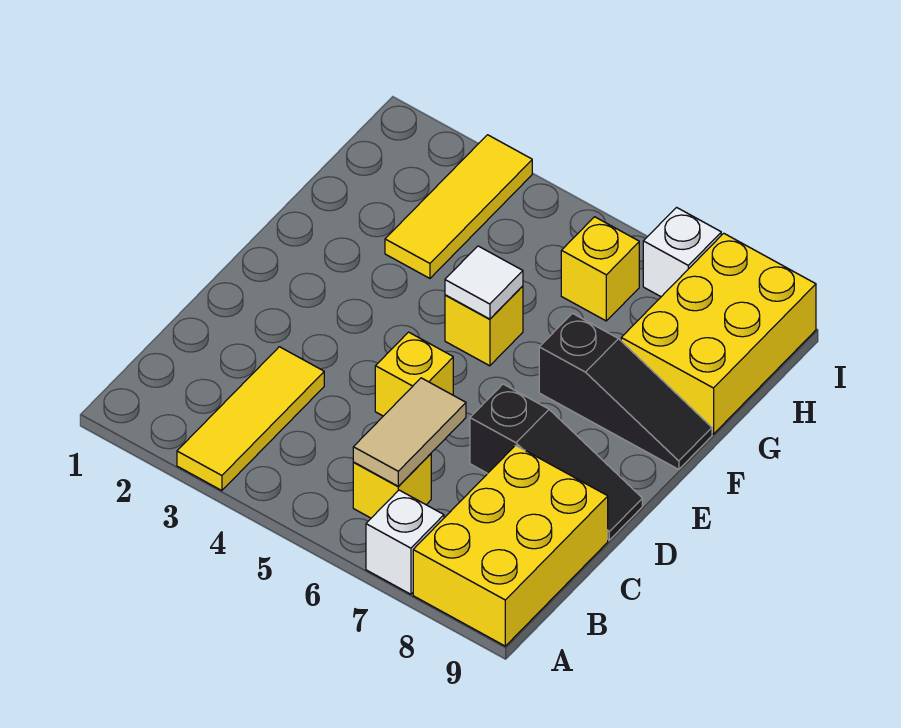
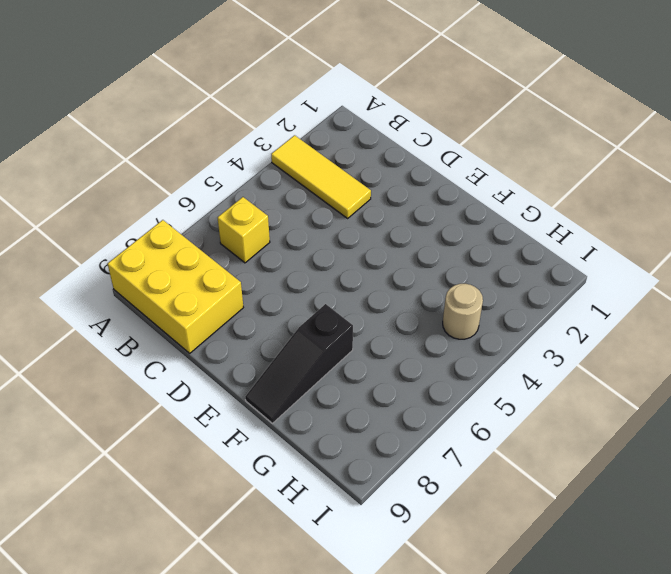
tan 1x1 round brick [443,284,483,339] -> none
none -> white 1x1 brick [366,490,444,594]
none -> yellow 1x1 brick [375,332,453,416]
none -> black 1x3 slope [470,384,642,540]

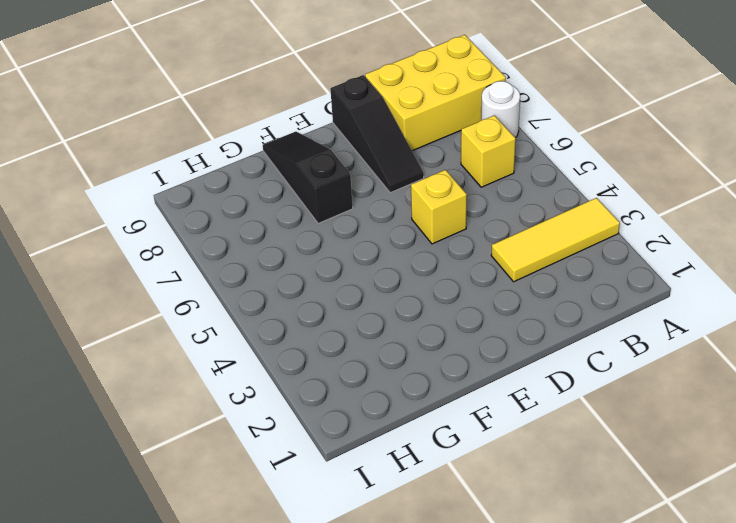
white 1x1 round brick [481,81,520,138] -> white 1x1 brick [366,490,444,594]
black 1x3 slope [330,75,424,193] -> black 1x3 slope turned to [470,384,642,540]
none -> yellow 1x1 brick [445,286,523,366]
none -> yellow 1x3 tile [385,135,532,278]
none -> yellow 2x3 brick [621,233,816,434]

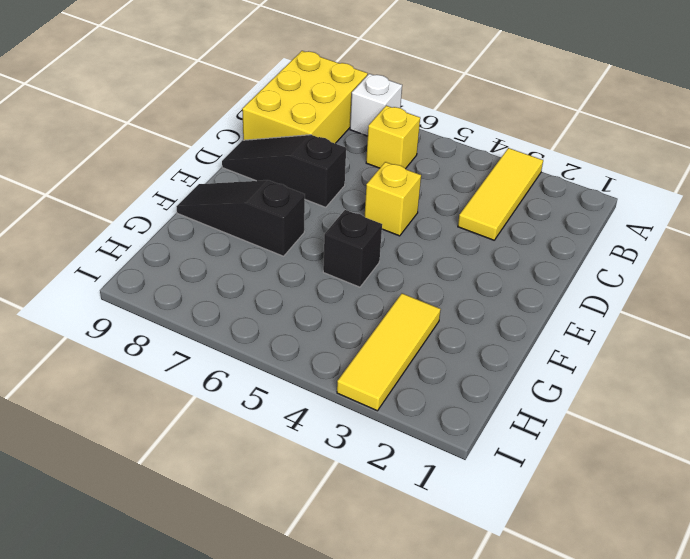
black 1x1 brick [323,210,382,287] -> yellow 1x1 brick [445,286,523,366]
none -> yellow 2x3 brick [621,233,816,434]
none -> yellow 1x1 brick [561,217,639,321]
none -> white 1x1 brick [643,207,721,297]

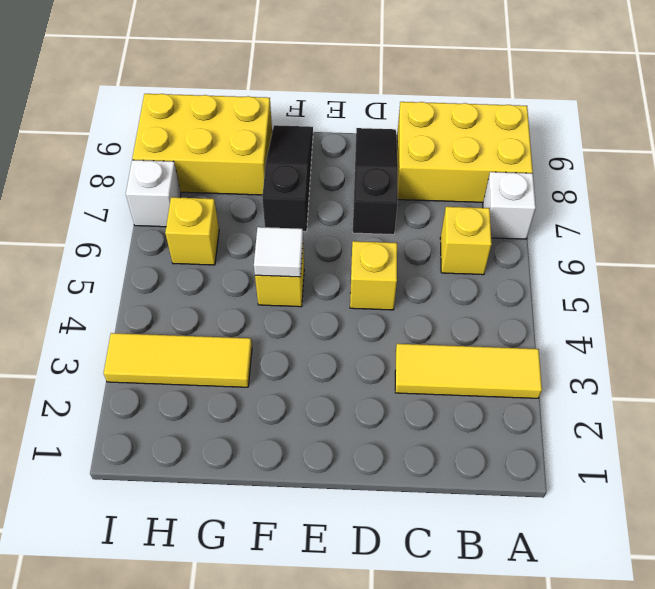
none -> tan 1x2 tile [353,378,466,486]

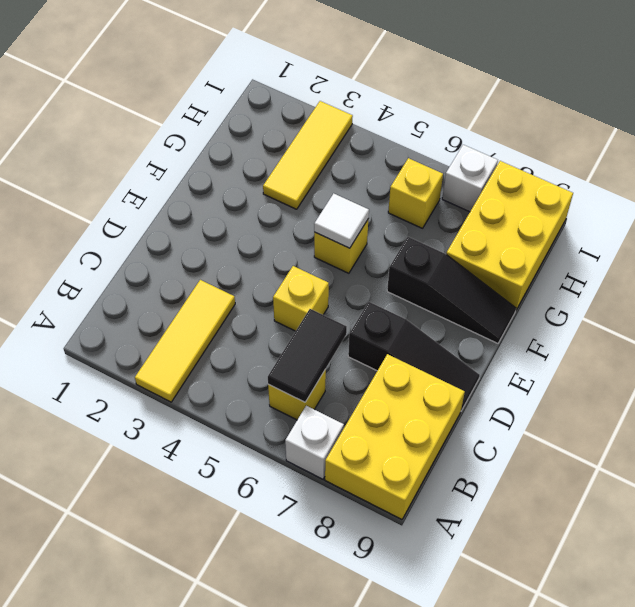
black 1x2 tile [268,309,347,402] -> tan 1x2 tile [353,378,466,486]

